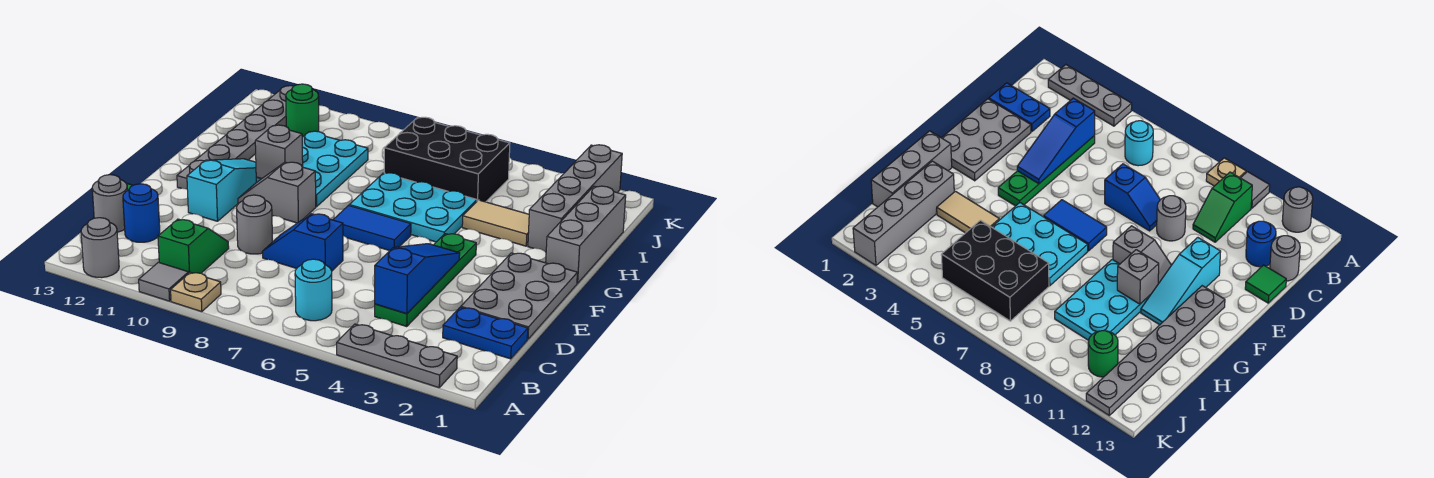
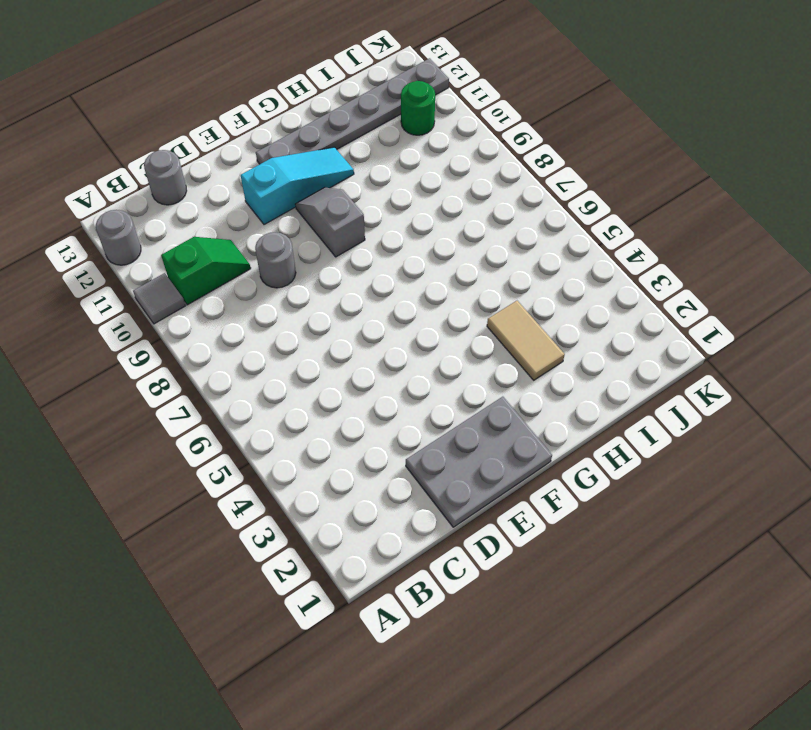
none -> grey 1x3 plate [337,324,457,388]
none -> tan 1x1 plate [171,272,221,312]
none -> cyan 1x1 round brick [295,259,332,321]

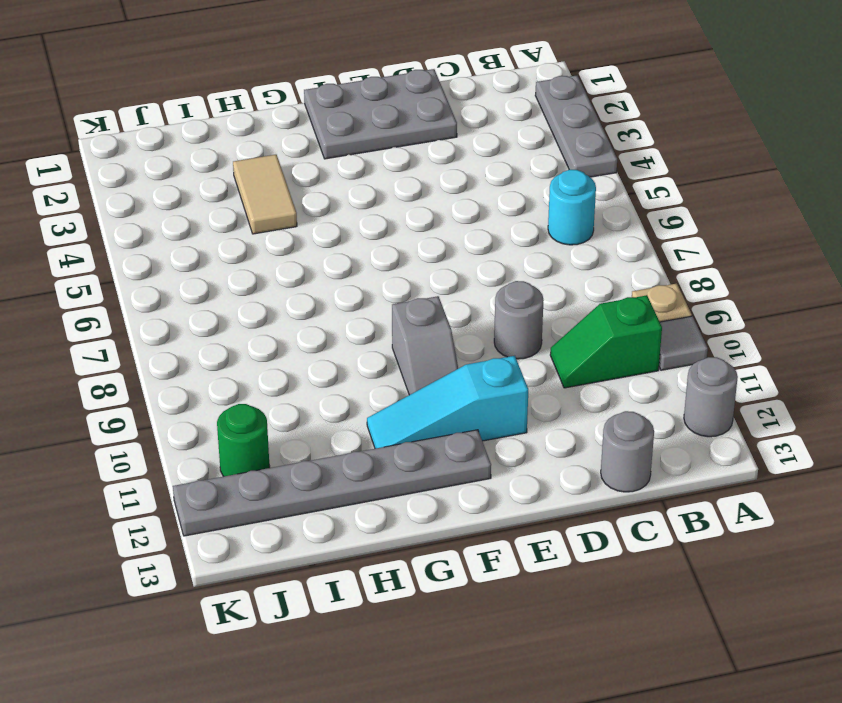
none -> blue 1x2 plate [443,307,528,359]
none -> green 1x4 plate [375,234,476,326]
none -> blue 1x1 round brick [123,184,160,242]

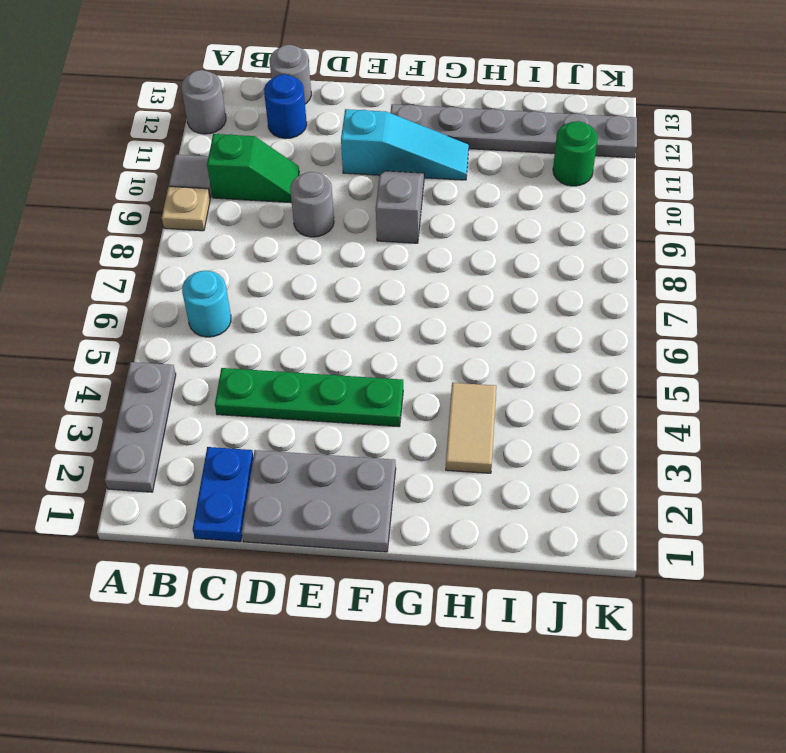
none -> blue 1x2 slope [262,214,343,271]
none -> green 1x1 tile [1245,265,1286,303]
none -> blue 1x2 tile [333,205,411,251]

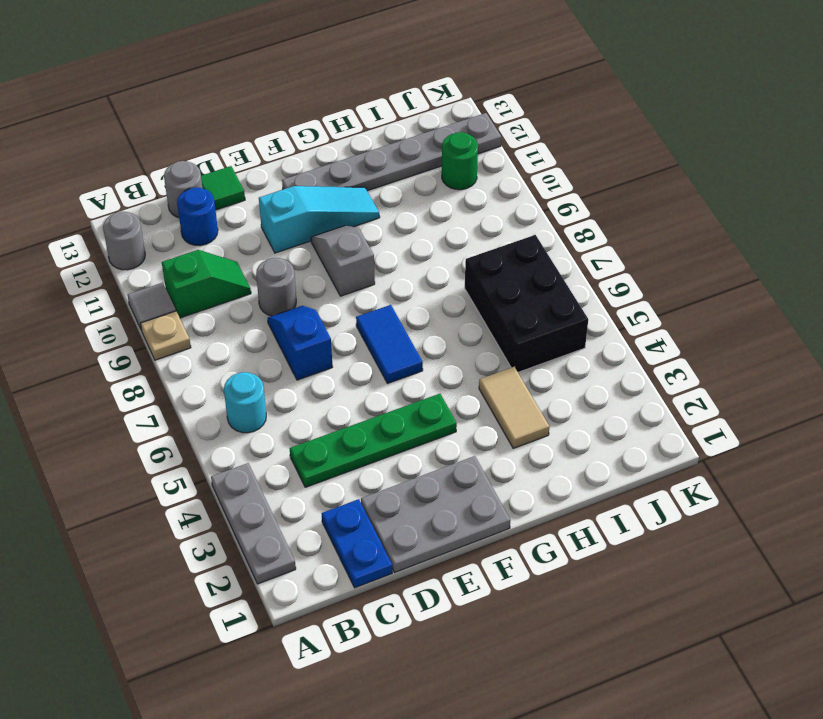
none -> grey 1x3 brick [546,186,626,283]
none -> cyan 2x3 plate [349,173,477,242]
none -> cyan 2x3 plate [256,131,368,207]

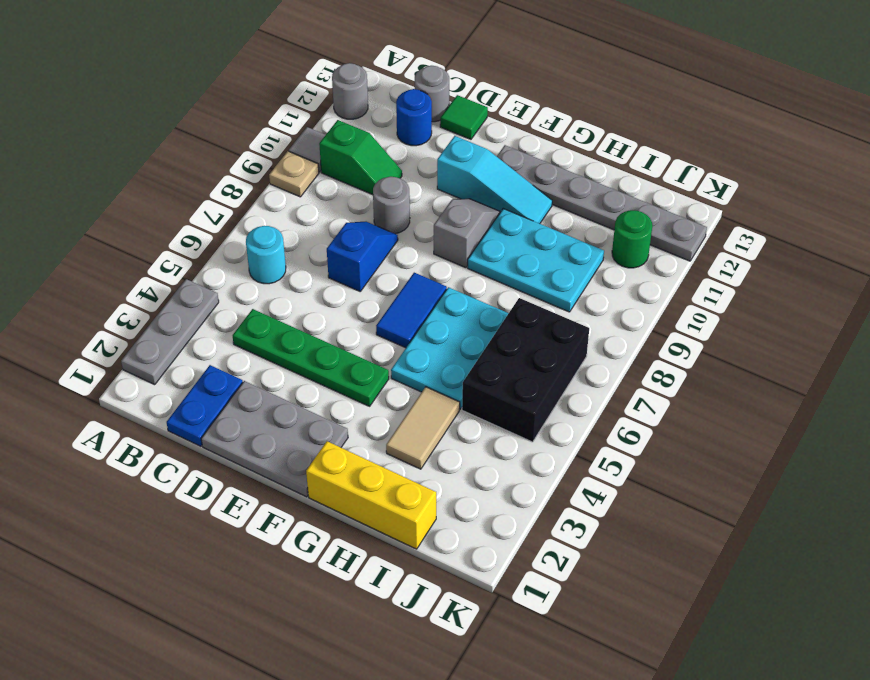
yellow 1x3 brick [306,441,436,549] -> grey 1x3 brick [546,186,626,283]
none -> grey 1x4 brick [528,145,622,252]
none -> blue 1x3 slope [375,244,460,314]
none -> grey 1x1 brick [255,125,303,179]

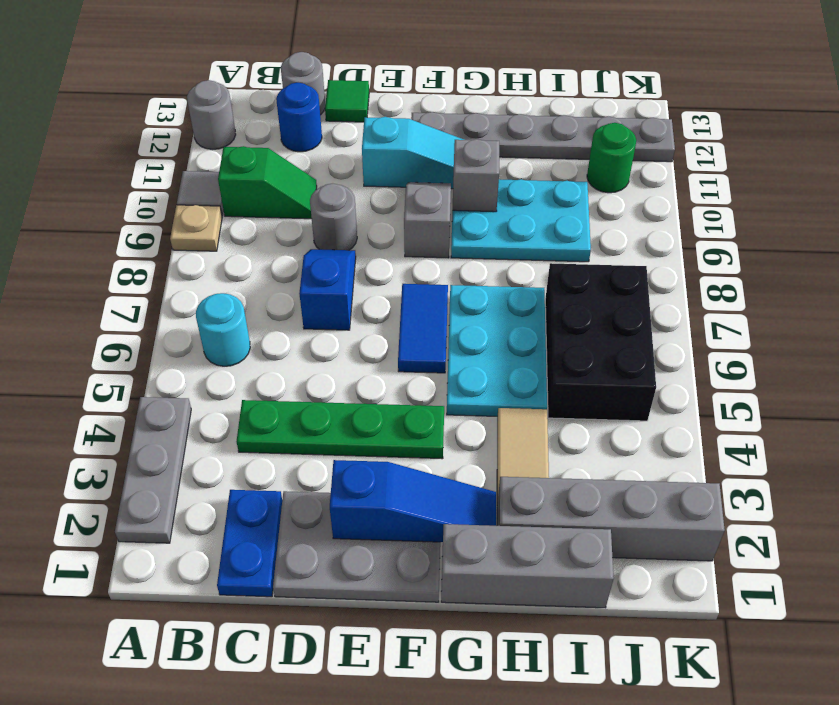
blue 1x3 slope [330,460,496,542] -> blue 1x3 slope moved to [375,244,460,314]

